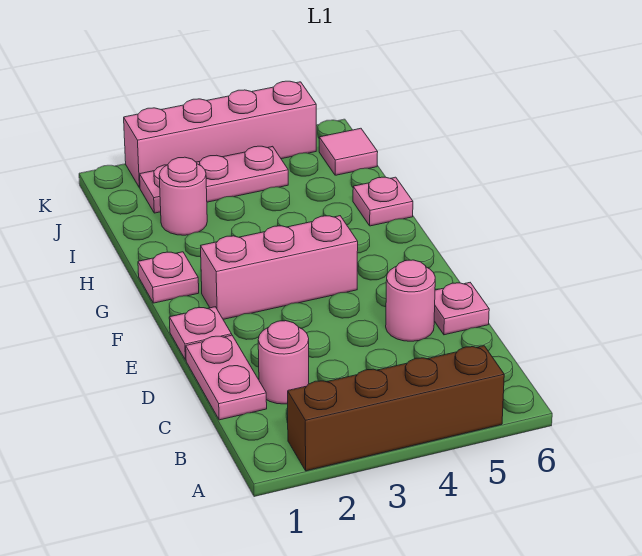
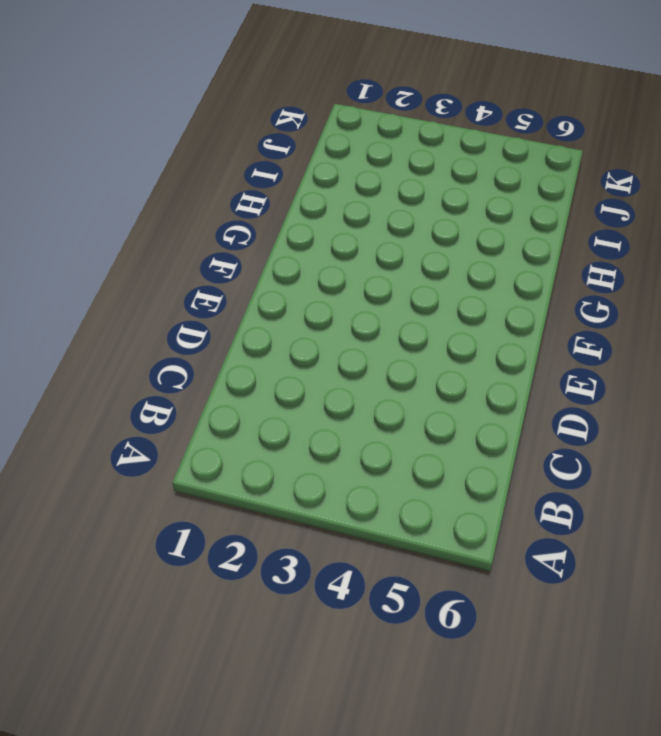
none -> brown 1x4 brick [288,346,504,471]
none -> pink 1x2 plate [186,335,267,420]
none -> pink 1x1 round brick [258,321,309,404]

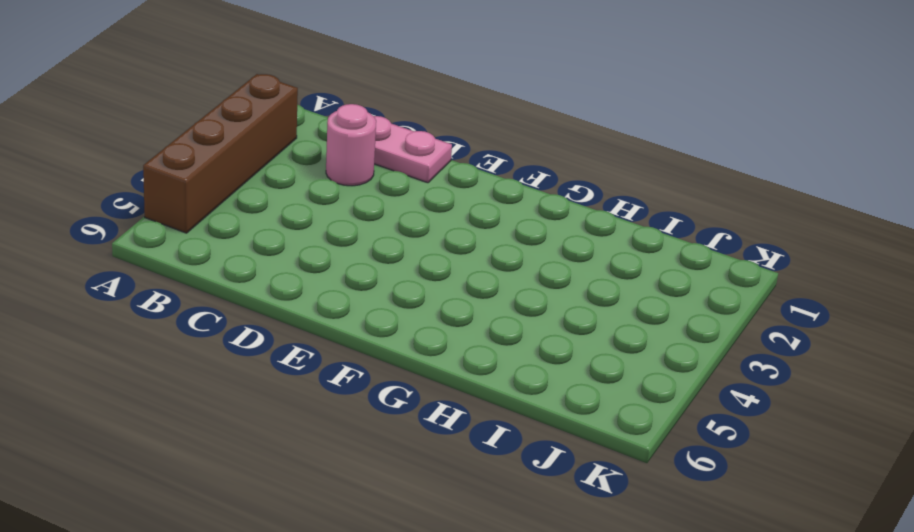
none -> pink 1x1 round brick [386,260,435,341]
none -> pink 1x1 plate [434,283,489,335]
none -> pink 1x1 plate [169,307,232,360]

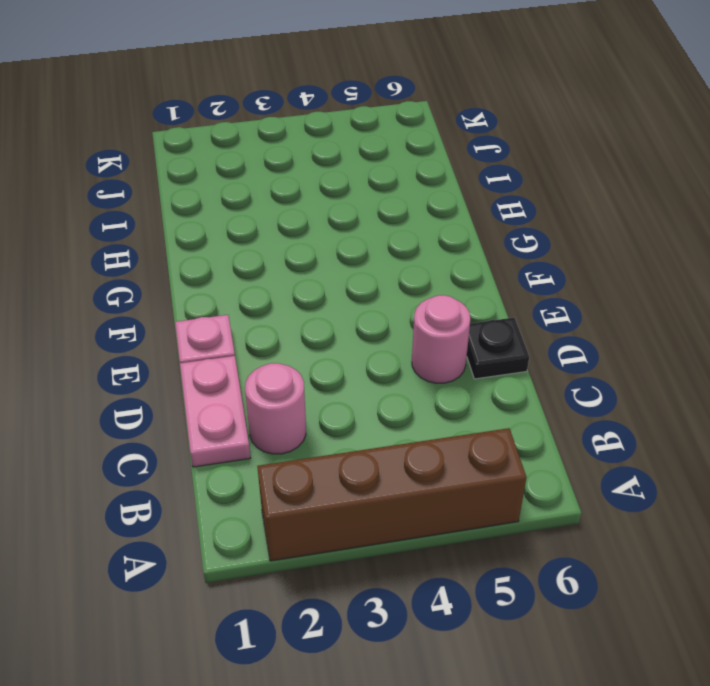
black 1x1 plate [467,318,529,379] -> pink 1x1 plate [434,283,489,335]
none -> pink 1x3 brick [201,216,358,319]
none -> pink 1x1 plate [138,252,199,303]
none -> pink 1x1 plate [353,177,413,226]

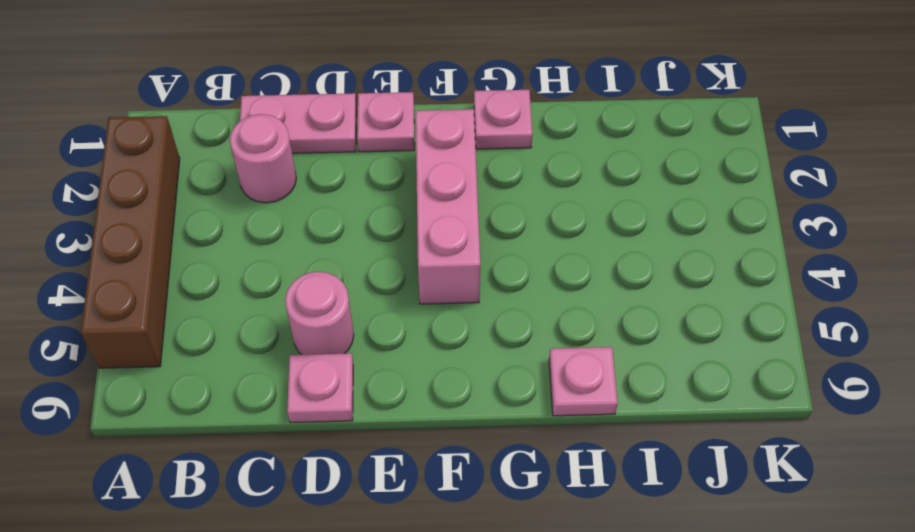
none -> pink 1x1 round brick [159,157,207,235]
none -> pink 1x3 plate [140,146,288,213]
none -> pink 1x1 tile [319,128,378,175]

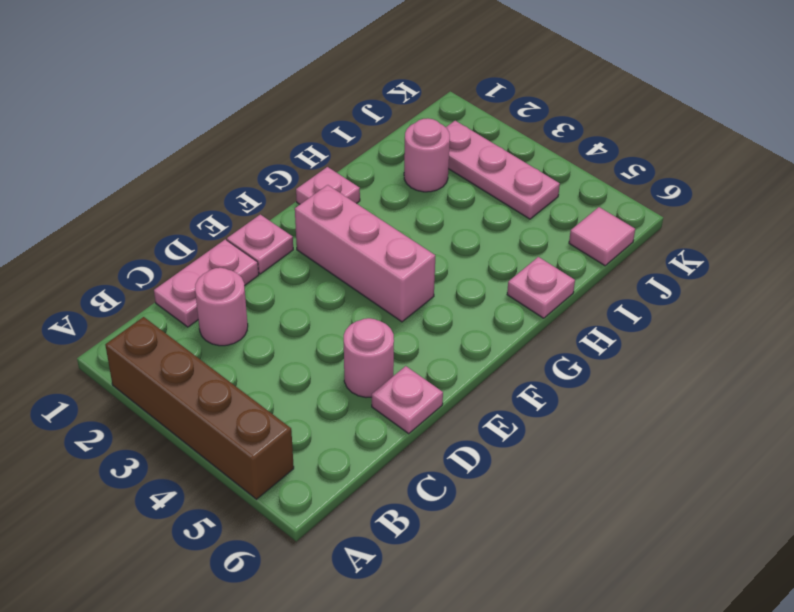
none -> pink 1x4 brick [124,81,316,188]

